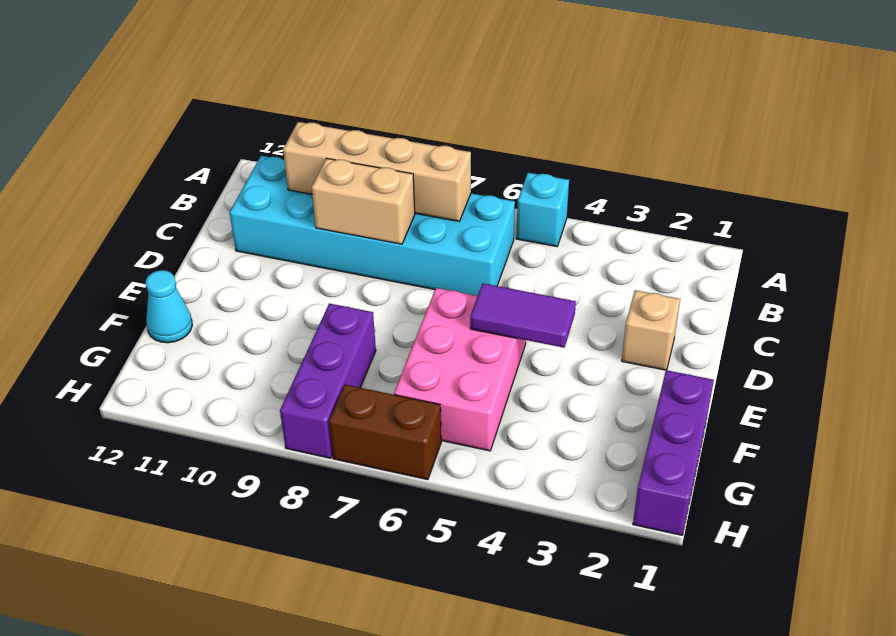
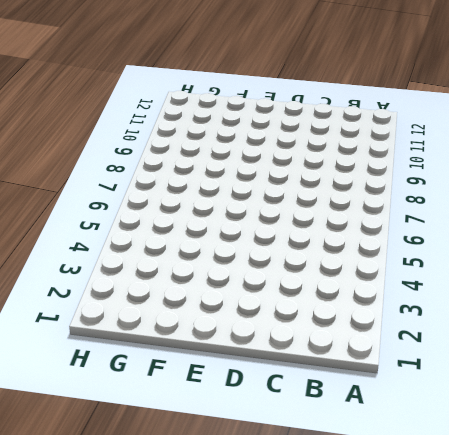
none -> cyan 1x1 brick [516,173,569,247]
none -> cyan 2x6 brick [230,156,515,296]

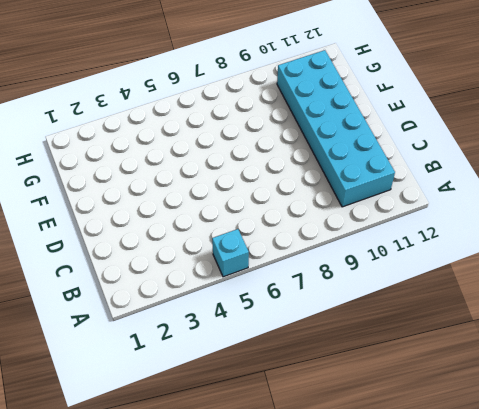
cyan 2x6 brick [277,50,395,207] -> cyan 2x6 brick turned to [230,156,515,296]
none -> tan 1x1 brick [622,290,680,370]
none -> pink 2x3 brick [394,288,526,451]

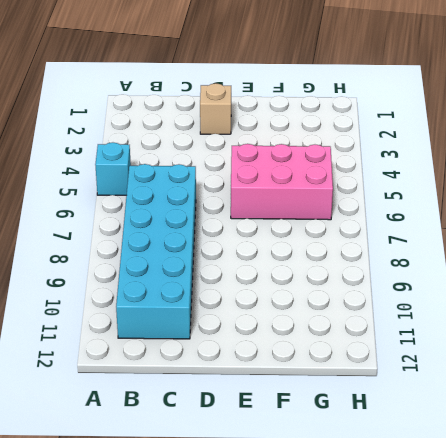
none -> purple 1x3 brick [633,370,714,535]
none -> purple 1x3 brick [280,303,376,458]

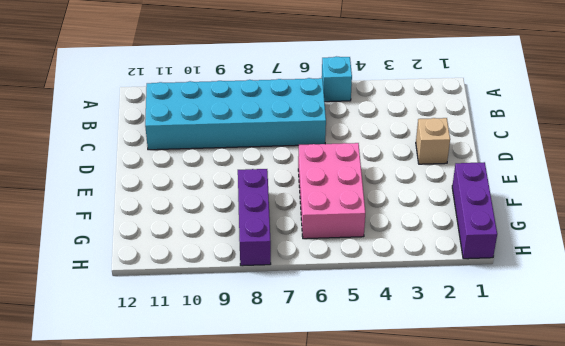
none -> cyan 1x1 cone [146,270,192,343]
none -> brown 1x2 brick [329,385,441,480]

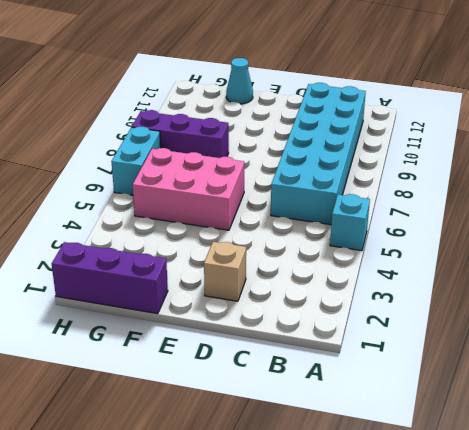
cyan 1x2 brick [111,127,161,195] -> brown 1x2 brick [329,385,441,480]
none -> tan 1x4 brick [283,122,471,221]
none -> tan 1x2 brick [312,158,415,244]

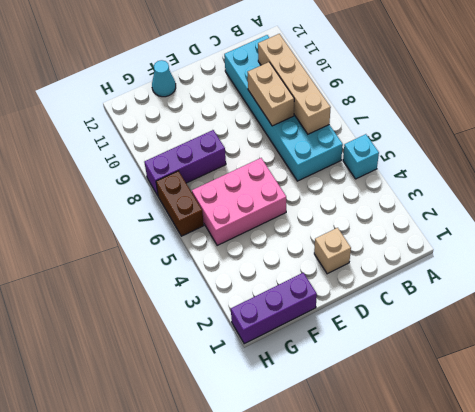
none -> purple 1x2 tile [470,283,576,348]

